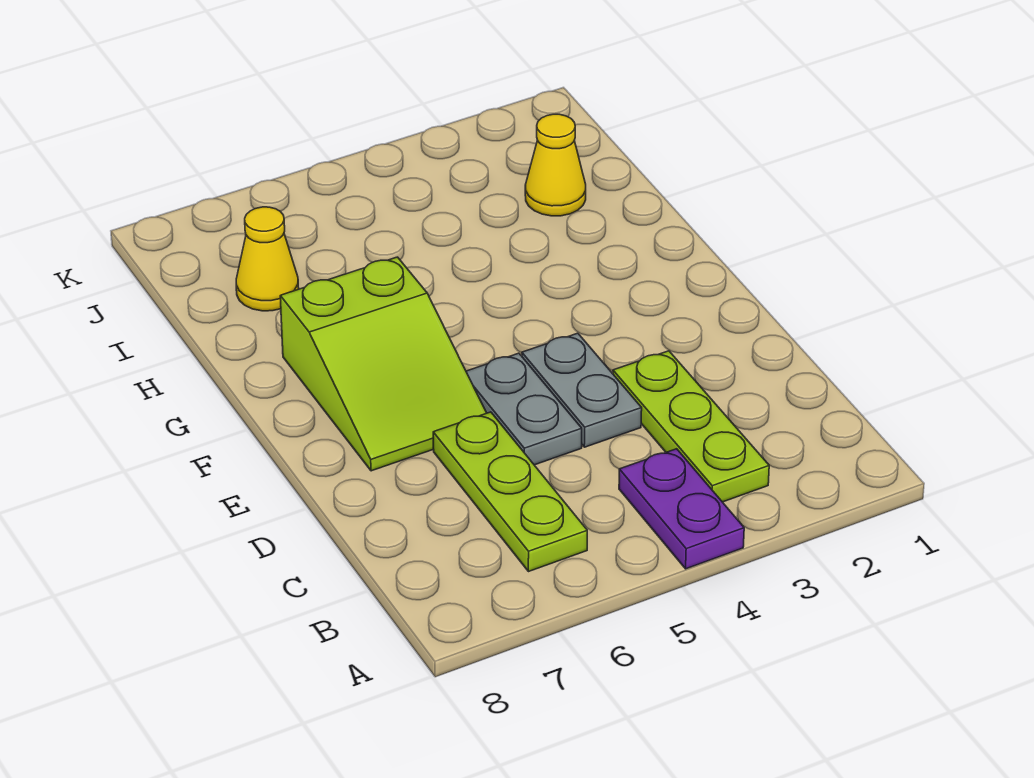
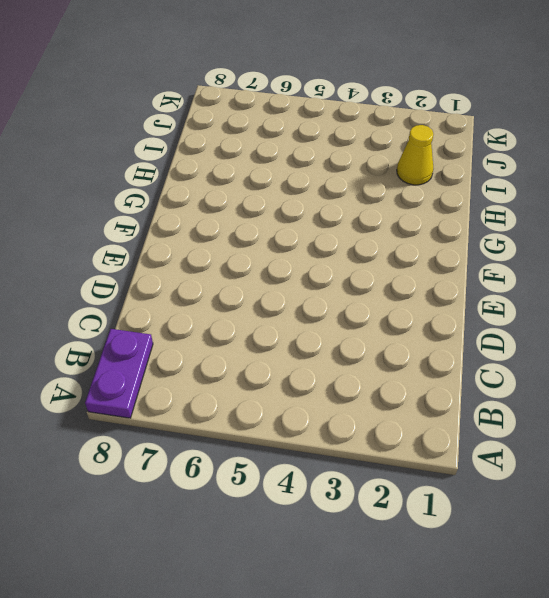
purple 1x2 plate [85,329,153,418] -> purple 1x2 plate moved to [619,449,744,569]
none -> lime 1x3 plate [613,351,769,502]
none -> lime 1x3 plate [433,412,587,572]

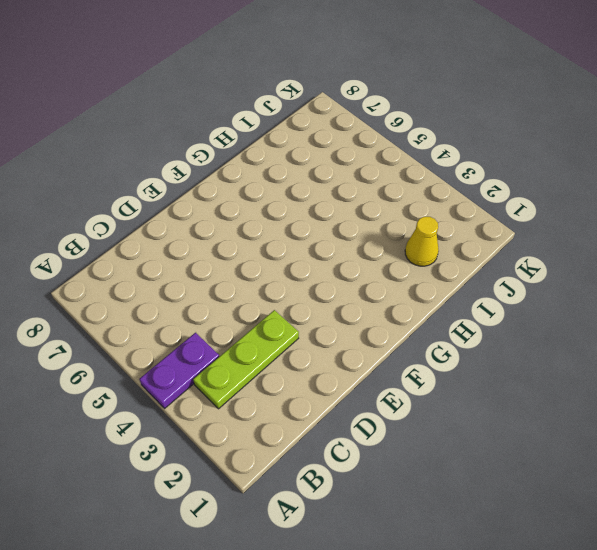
none -> lime 1x3 plate [433,412,587,572]
none -> grey 1x2 plate [522,333,642,447]

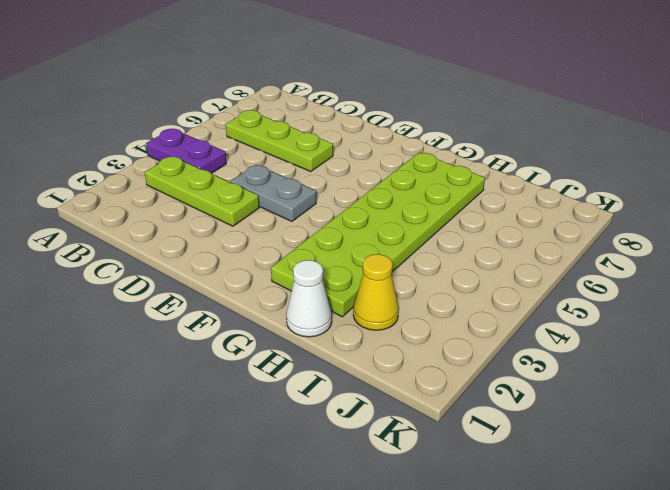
lime 2x6 plate [271,152,485,317] -> lime 2x3 slope [280,257,486,471]
white 1x1 cone [286,260,332,337] -> none
none -> grey 1x2 plate [466,353,582,465]
none -> yellow 1x1 cone [236,207,299,311]

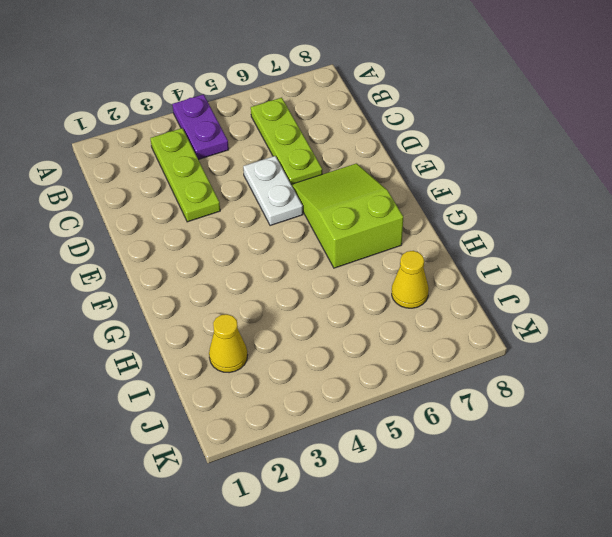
white 1x2 plate [243,156,303,226] -> grey 1x2 plate [466,353,582,465]
none -> grey 1x2 plate [522,333,642,447]

